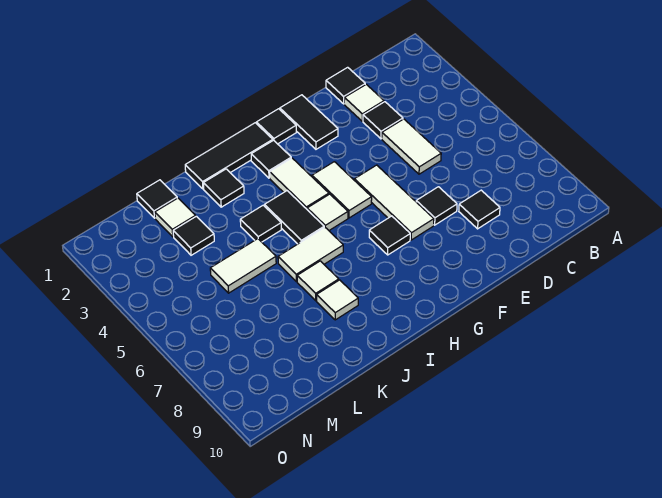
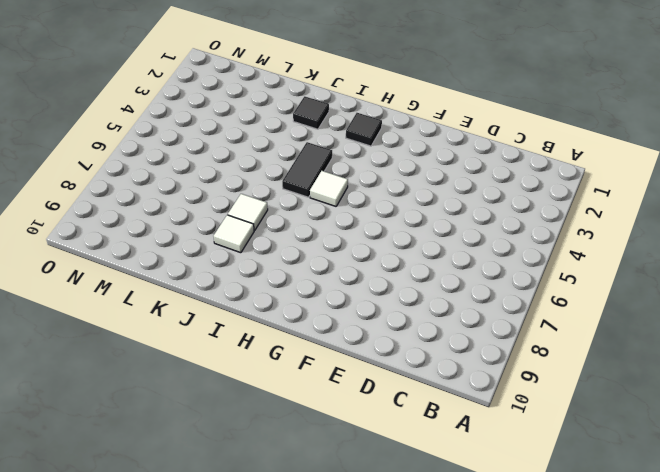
none -> black 1x1 tile [326,67,365,104]
none -> white 1x1 tile [344,84,384,121]
none -> black 1x1 tile [363,102,403,139]

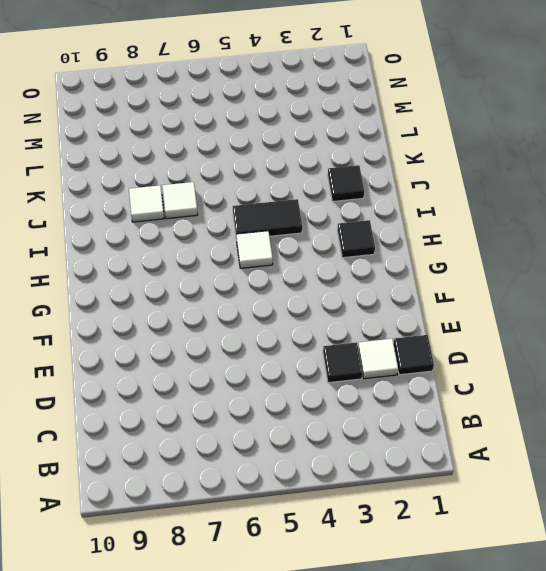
none -> white 1x2 tile [382,119,441,174]
none -> black 1x1 tile [459,190,500,229]
none -> black 1x1 tile [416,187,457,225]

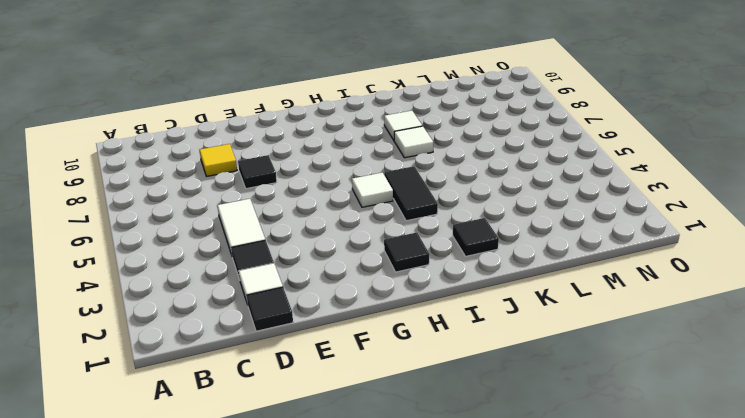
yellow 1x1 tile [200,144,237,176] -> black 1x1 tile [459,190,500,229]
none -> black 1x2 tile [280,95,338,149]
none -> white 1x3 tile [354,165,434,240]
none -> black 1x1 tile [256,109,296,144]

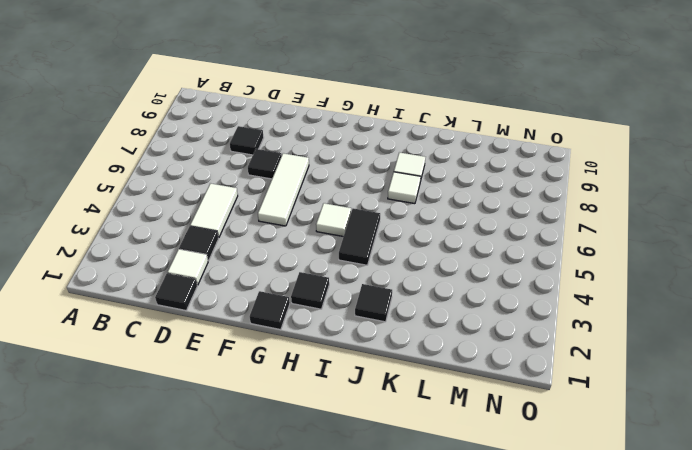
none -> black 1x2 tile [280,95,338,149]
none -> white 1x2 tile [312,162,372,218]
none -> black 1x1 tile [369,216,410,255]

